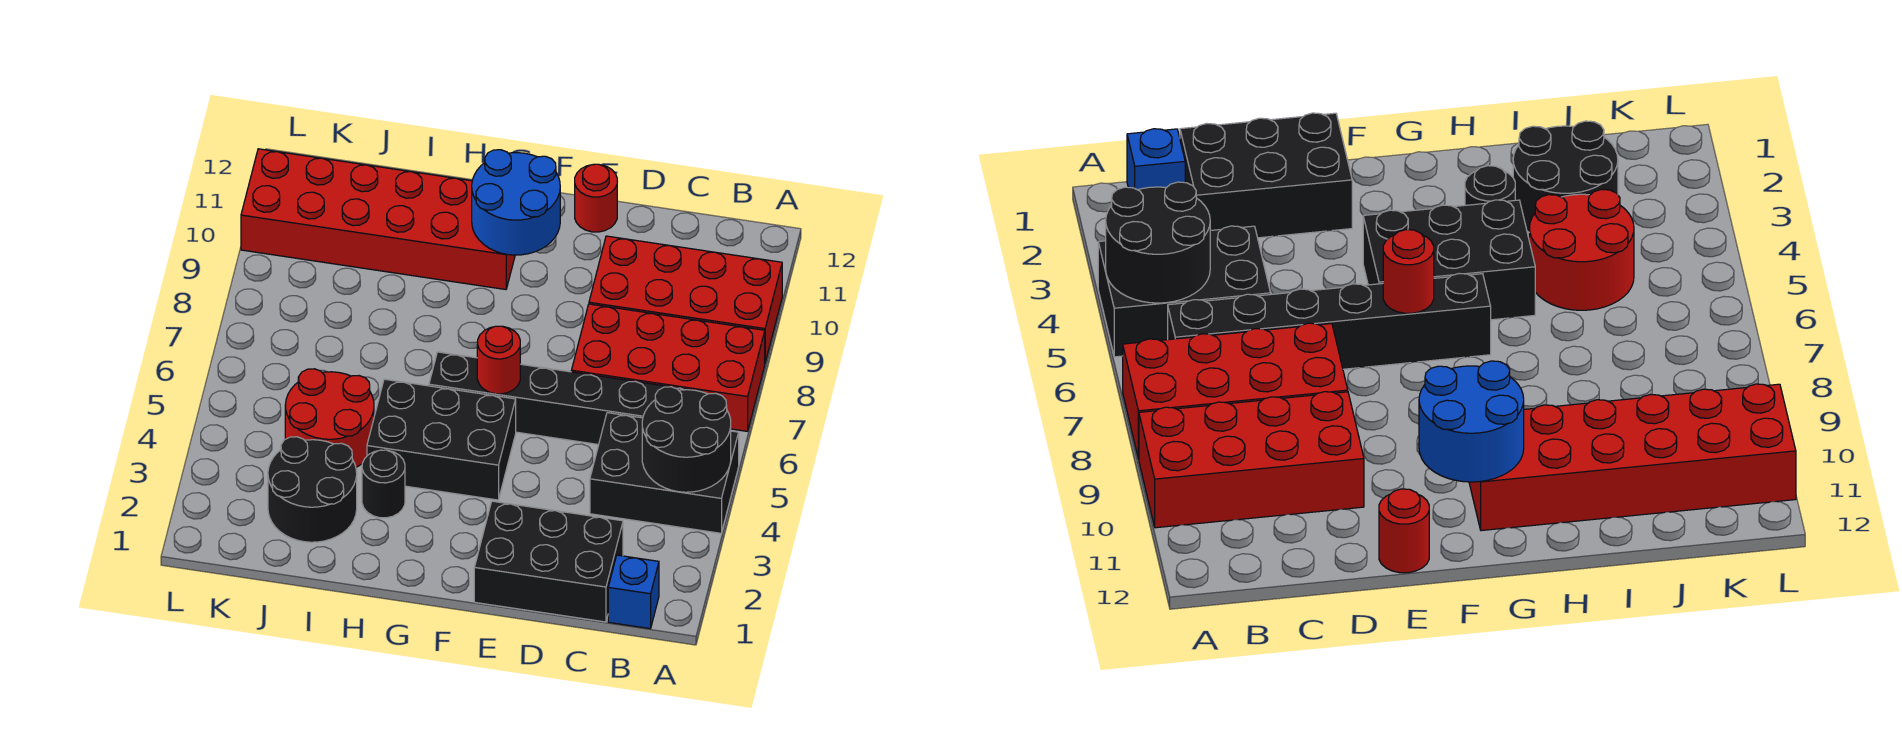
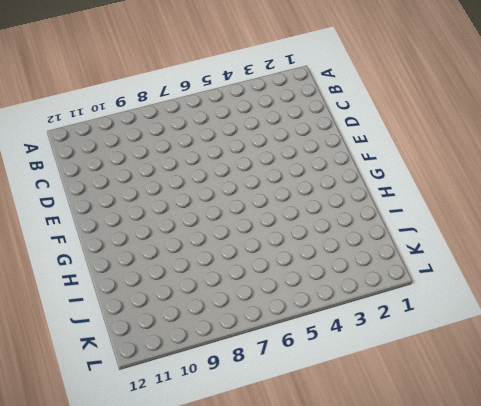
none -> black 2x3 brick [590,413,739,533]
none -> red 2x4 brick [571,304,765,431]
none -> red 2x4 brick [589,236,782,362]

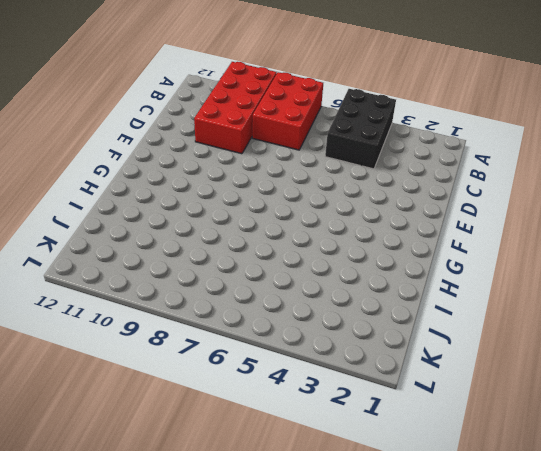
red 2x3 brick [252,72,323,150] -> red 2x4 brick [571,304,765,431]
none -> blue 1x1 brick [608,555,659,629]
none -> black 1x6 brick [429,352,702,445]
none -> black 2x3 brick [474,501,623,622]

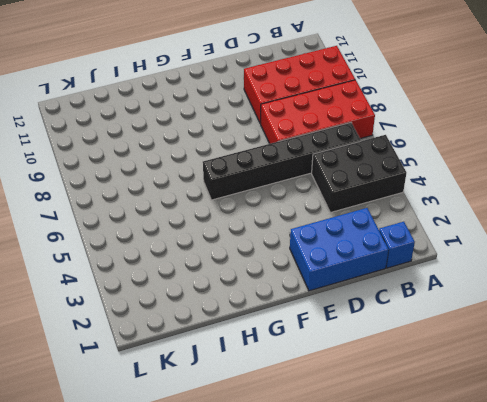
blue 2x3 brick [290,208,389,291] -> black 2x3 brick [474,501,623,622]
none -> red 1x1 round brick [575,164,617,232]
none -> black 2x3 brick [367,379,516,500]
none -> red 2x6 brick [241,149,515,290]

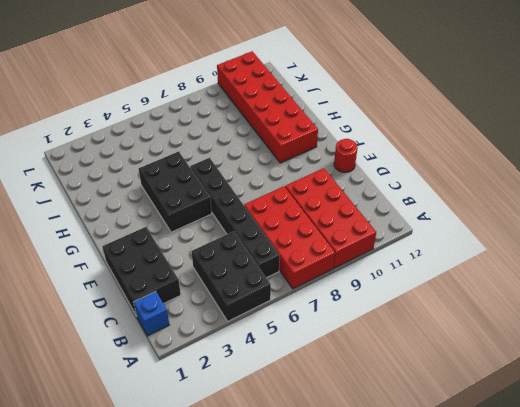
none -> black 1x1 round brick [362,450,405,518]
none -> black 2x2 round brick [268,437,357,542]
none -> red 2x2 round brick [285,369,374,467]

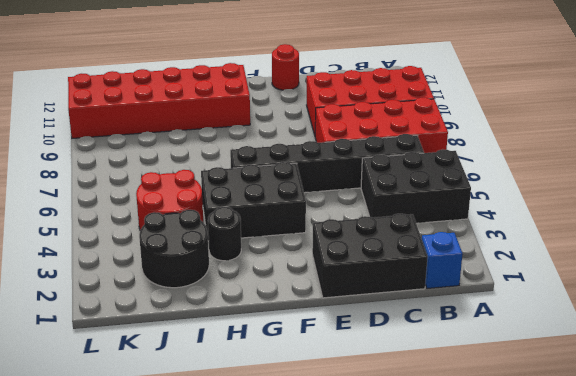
none -> black 2x2 round brick [642,387,731,492]
none -> red 1x1 round brick [477,326,520,394]
none -> blue 2x2 round brick [472,150,560,255]

